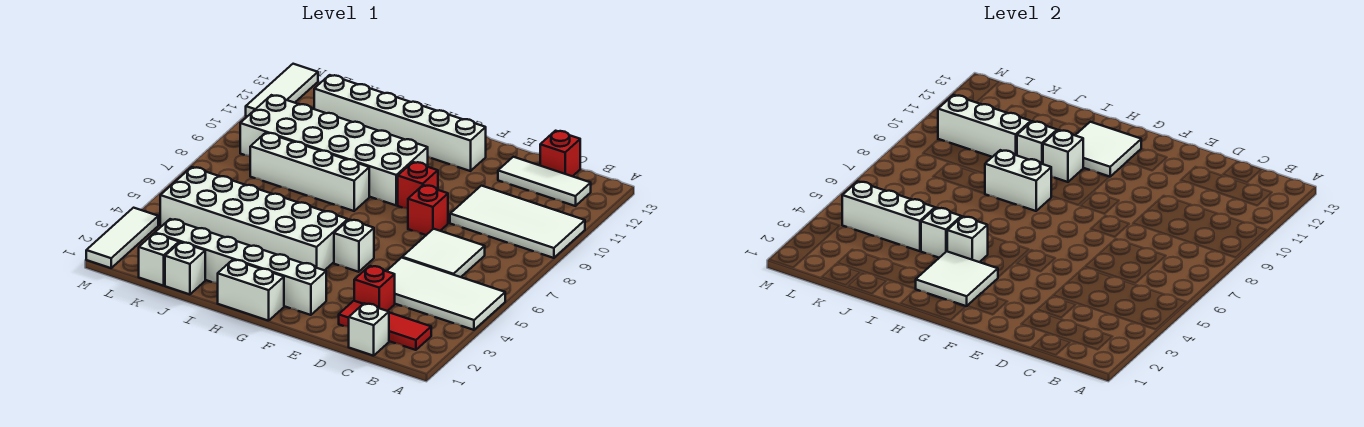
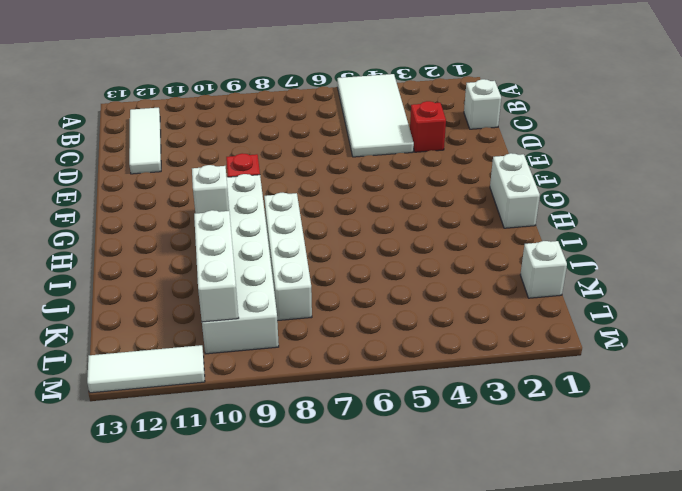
none -> white 2x4 tile [450,186,585,258]
none -> red 1x3 tile [339,301,431,350]
none -> white 2x2 tile [402,229,485,277]
none -> red 1x1 brick [540,131,580,176]

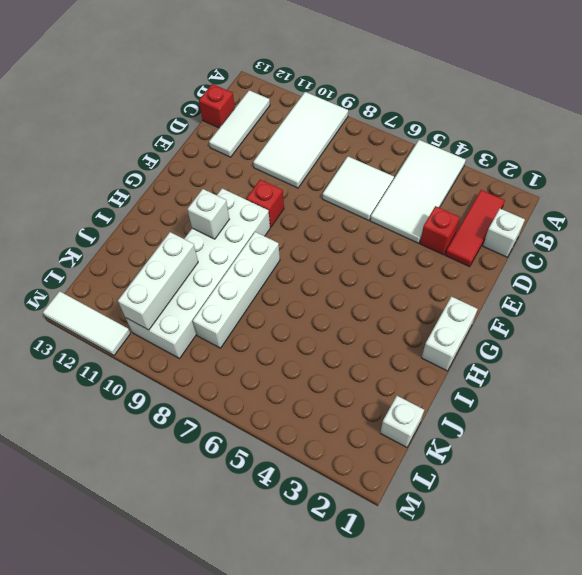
none -> red 1x1 brick [408,185,448,235]
none -> white 1x6 brick [155,219,326,315]
none -> white 1x1 brick [334,220,374,272]
none -> white 1x6 brick [314,75,486,171]

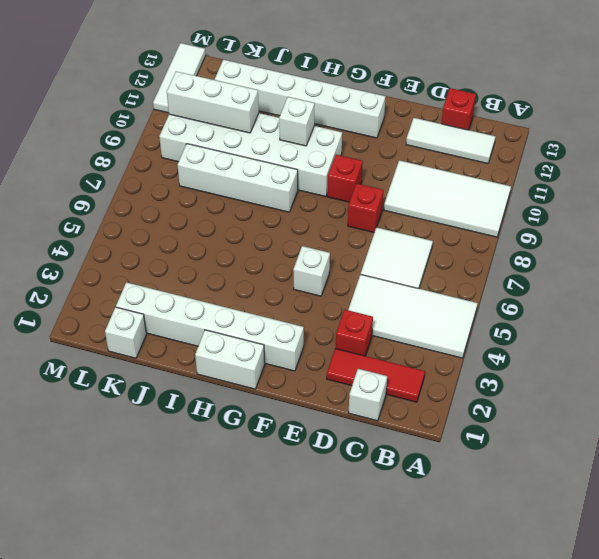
none -> white 2x6 brick [160,167,348,270]
none -> white 1x1 brick [165,242,205,294]
none -> white 1x3 tile [86,208,158,268]
none -> white 2x2 tile [916,251,998,306]

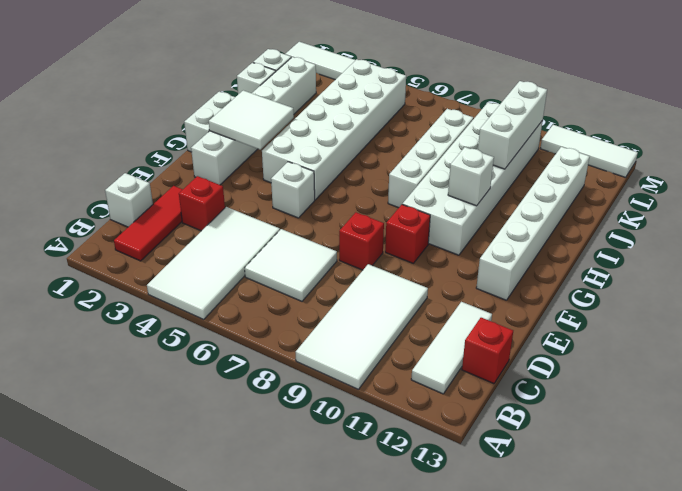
none -> white 2x2 tile [1075,122,1141,177]
none -> white 1x1 brick [947,216,988,262]
none -> white 1x2 brick [985,150,1051,211]
none -> white 1x1 brick [921,208,961,258]

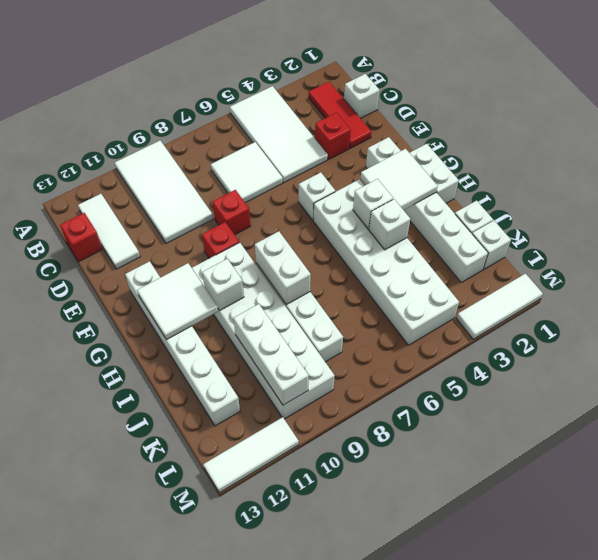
none -> white 1x1 brick [1017,121,1057,164]
none -> white 1x3 brick [842,181,935,251]

